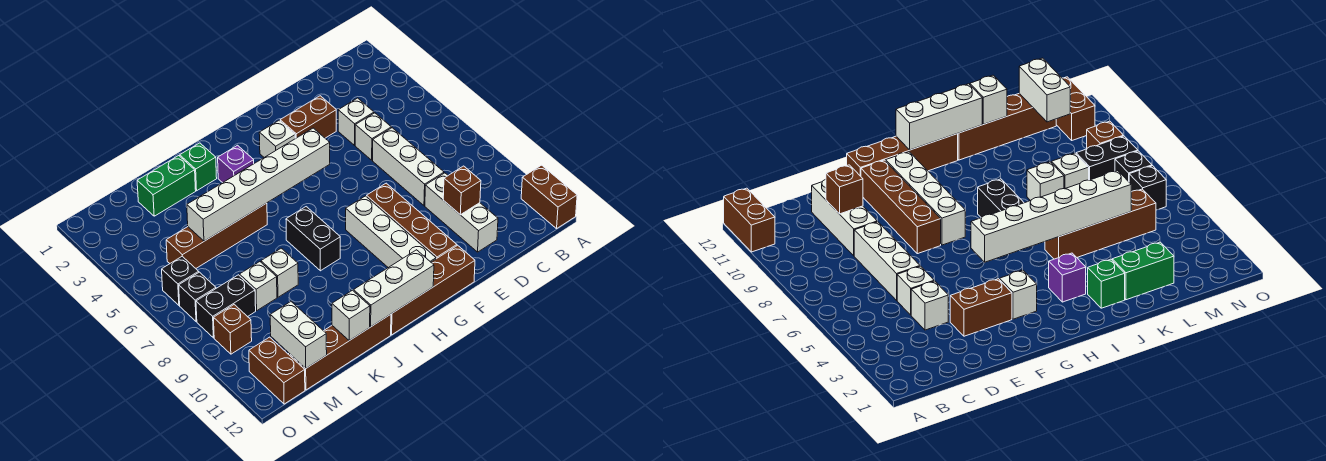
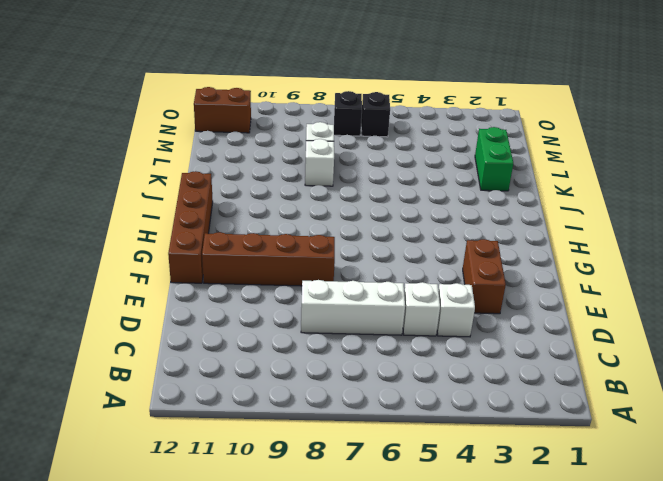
none -> brown 1x2 brick [521,165,577,229]
none -> white 1x3 brick [425,173,498,252]
none -> white 1x1 brick [259,121,295,157]

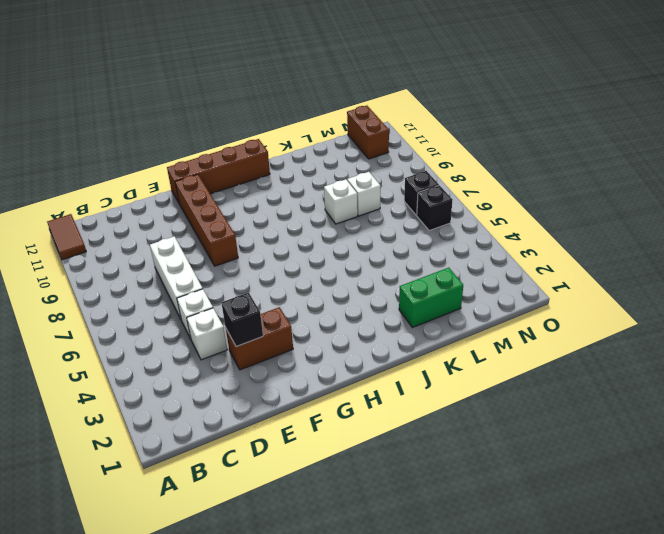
brown 1x2 tile [47,214,86,260] -> brown 1x2 brick [521,165,577,229]
black 1x1 brick [221,293,263,347] -> none
none -> white 1x3 brick [425,173,498,252]
none -> white 1x1 brick [259,121,295,157]
none -> white 1x4 brick [346,196,436,268]

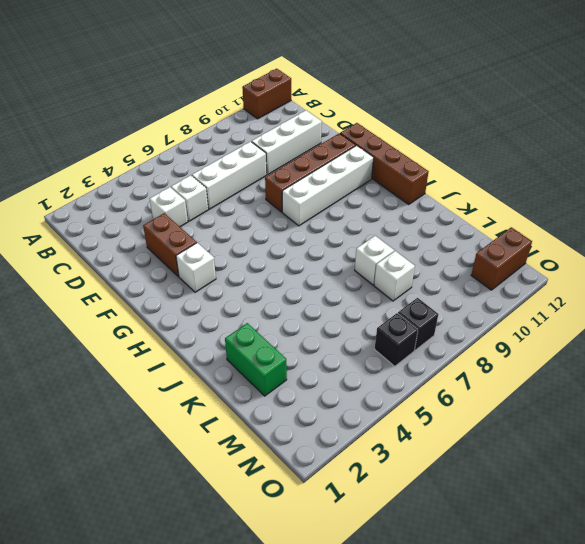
none -> purple 1x1 brick [218,145,254,183]
none -> black 1x2 brick [286,207,340,271]
none -> green 1x1 brick [180,143,217,191]

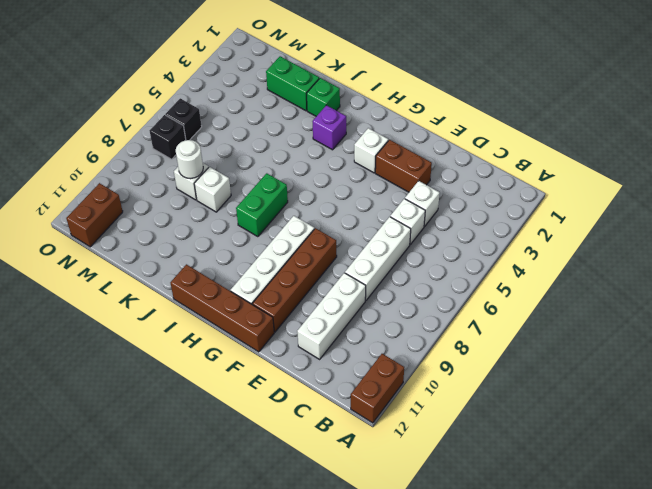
green 1x2 brick [236,173,288,237] -> black 1x2 brick [286,207,340,271]
white 1x1 round brick [176,140,203,179] -> none
none -> brown 1x4 brick [166,203,267,268]
none -> brown 1x4 brick [289,314,391,390]
none -> black 1x2 brick [196,275,256,338]

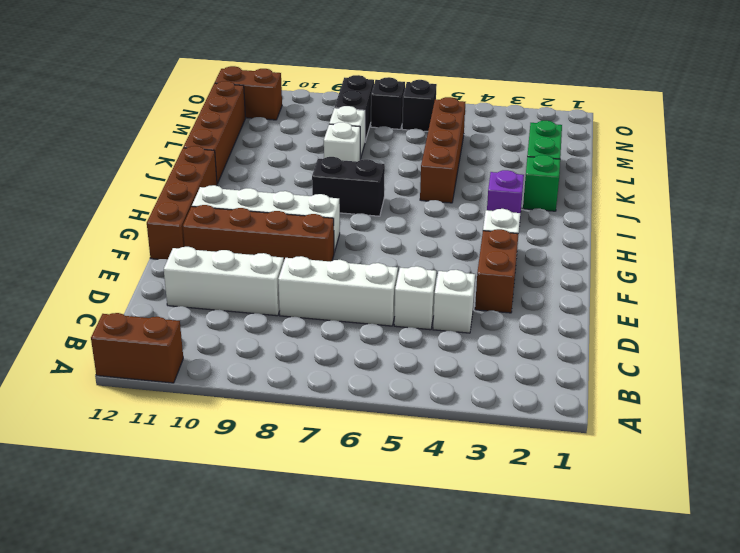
none -> brown 1x1 brick [214,305,252,354]
none -> brown 1x1 brick [443,166,481,215]
none -> white 1x6 brick [187,128,330,241]

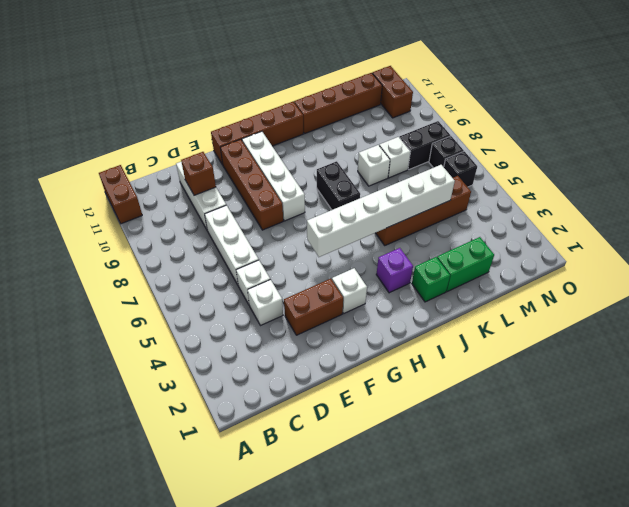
none -> brown 1x1 brick [214,305,252,354]
none -> white 1x3 brick [354,250,434,327]
none -> white 1x1 brick [332,291,370,341]

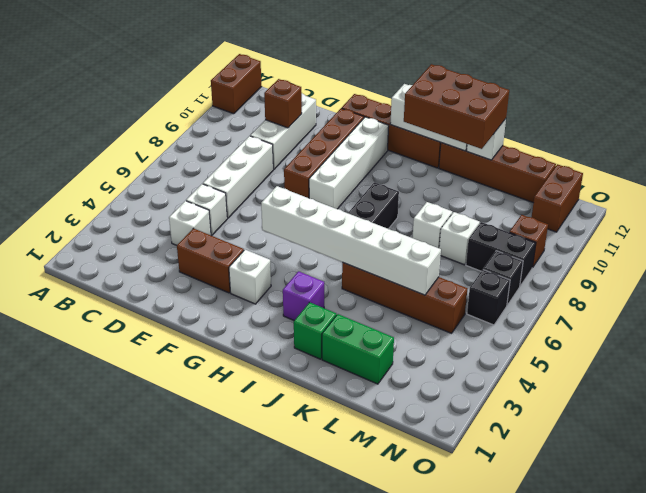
brown 2x3 brick [404,64,509,149] -> none
none -> white 1x2 brick [270,302,327,368]

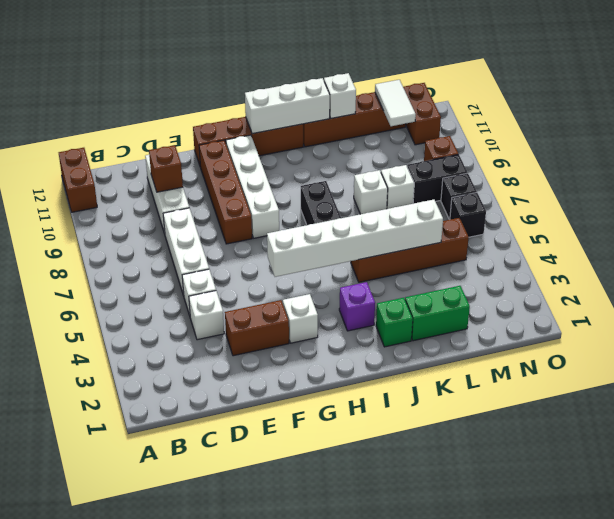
white 1x2 tile [375,80,416,126] -> white 1x2 brick [270,302,327,368]

